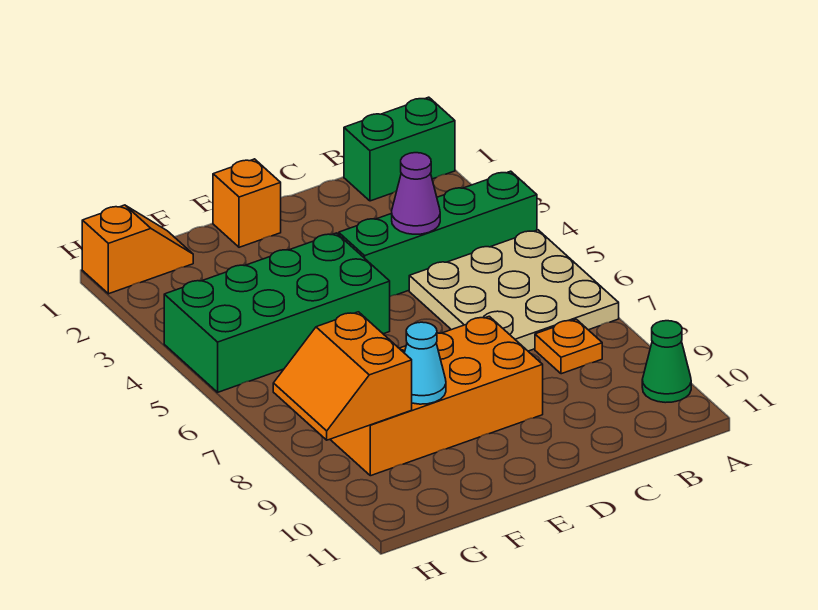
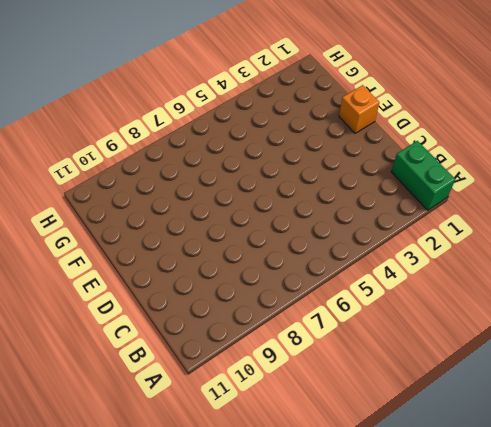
none -> green 1x4 brick [339,171,537,296]
none -> tan 3x3 plate [409,230,619,351]
none -> green 1x1 cone [642,321,691,403]

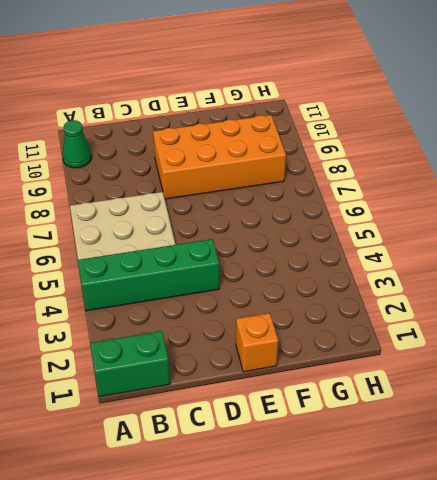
none -> orange 1x1 plate [535,319,602,374]
none -> green 2x4 brick [164,233,390,392]
none -> orange 1x2 slope [82,205,193,294]

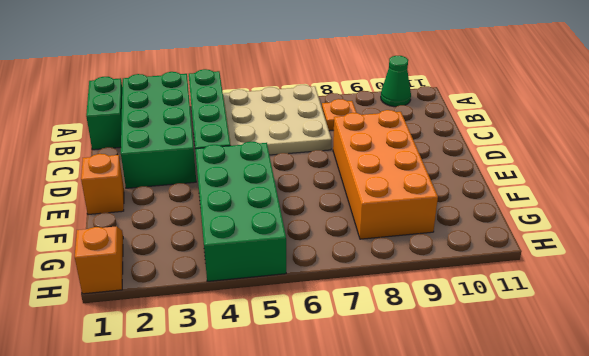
green 2x4 brick [121,72,196,188] -> none
none -> purple 1x1 cone [392,153,440,234]
none -> cyan 1x1 cone [405,322,446,404]
none -> orange 2x2 slope [273,312,412,440]

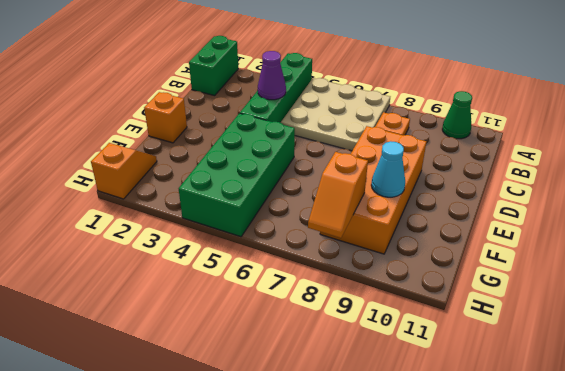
orange 1x2 slope [308,152,368,238] -> orange 2x2 slope [273,312,412,440]

